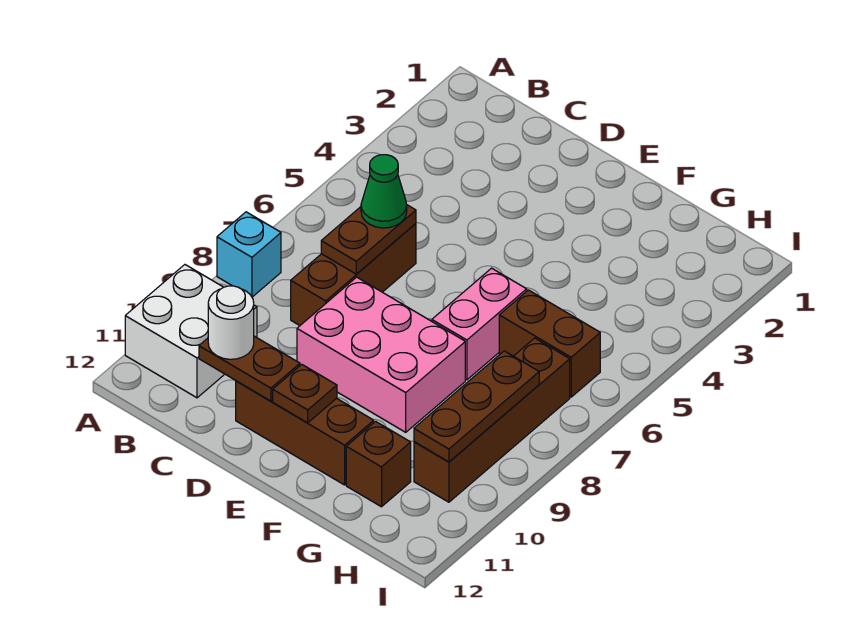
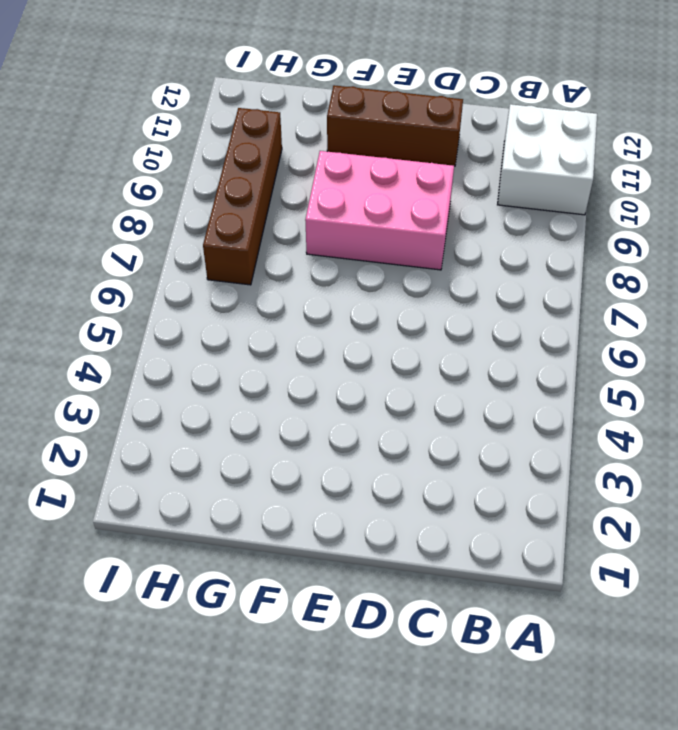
none -> cyan 1x1 brick [217,212,281,297]
none -> brown 1x3 brick [291,224,416,325]
none -> pink 1x2 brick [432,268,527,380]

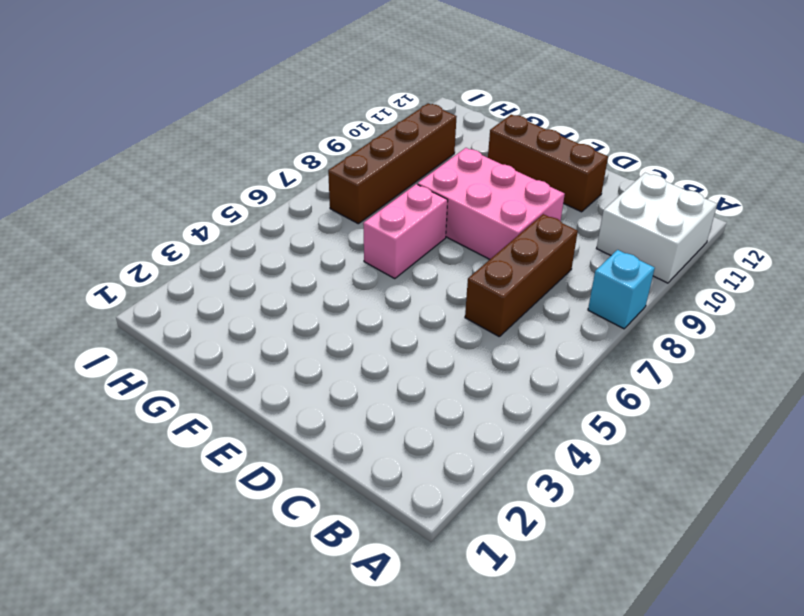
none -> brown 1x2 brick [499,290,600,397]
none -> brown 1x1 brick [346,421,411,507]
none -> brown 1x2 plate [321,204,416,274]

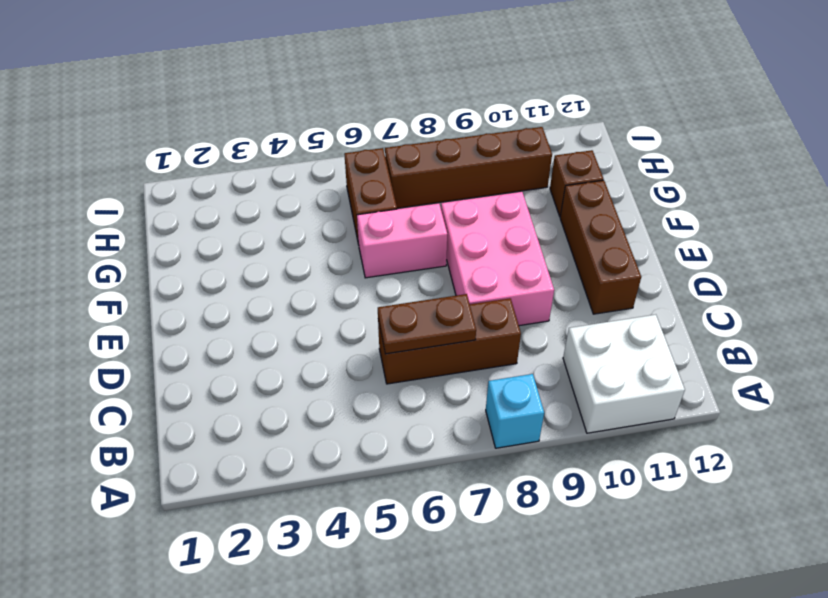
none -> brown 1x2 plate [199,336,300,401]
none -> brown 1x1 plate [273,365,337,423]
none -> brown 1x3 plate [414,351,539,462]

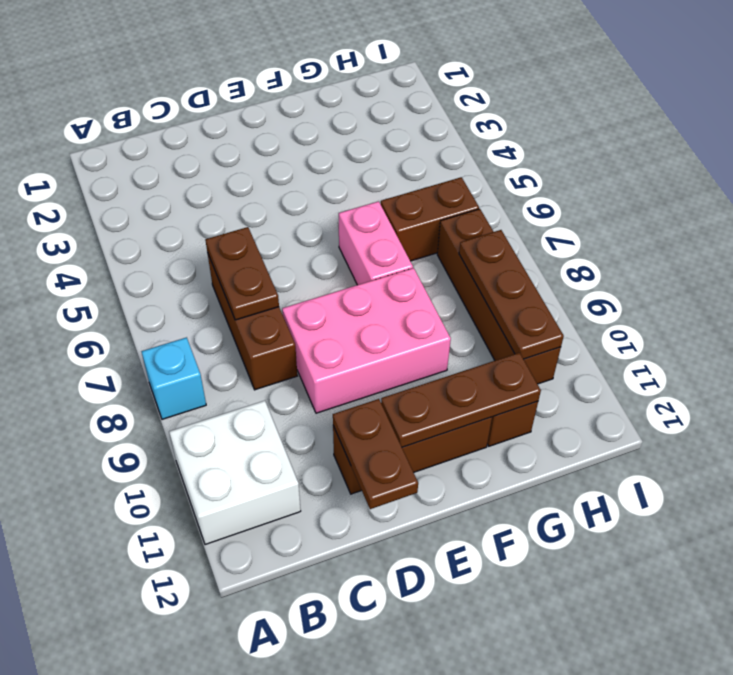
brown 1x2 plate [333,399,418,509] -> brown 1x2 plate turned to [199,336,300,401]
brown 1x3 plate [381,353,541,447] -> brown 1x1 plate [273,365,337,423]
none -> green 1x1 cone [361,155,407,228]
none -> white 1x1 round brick [208,286,254,359]

